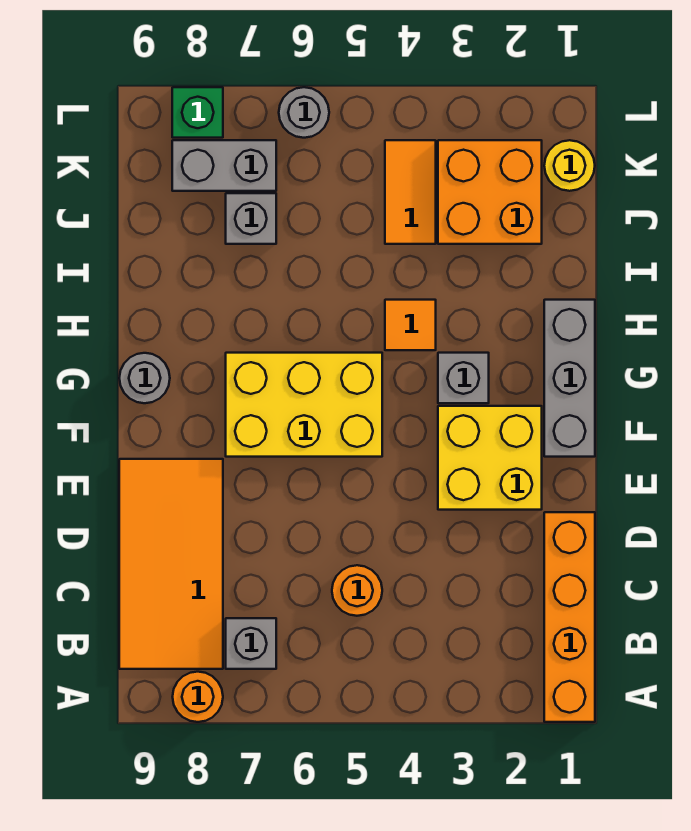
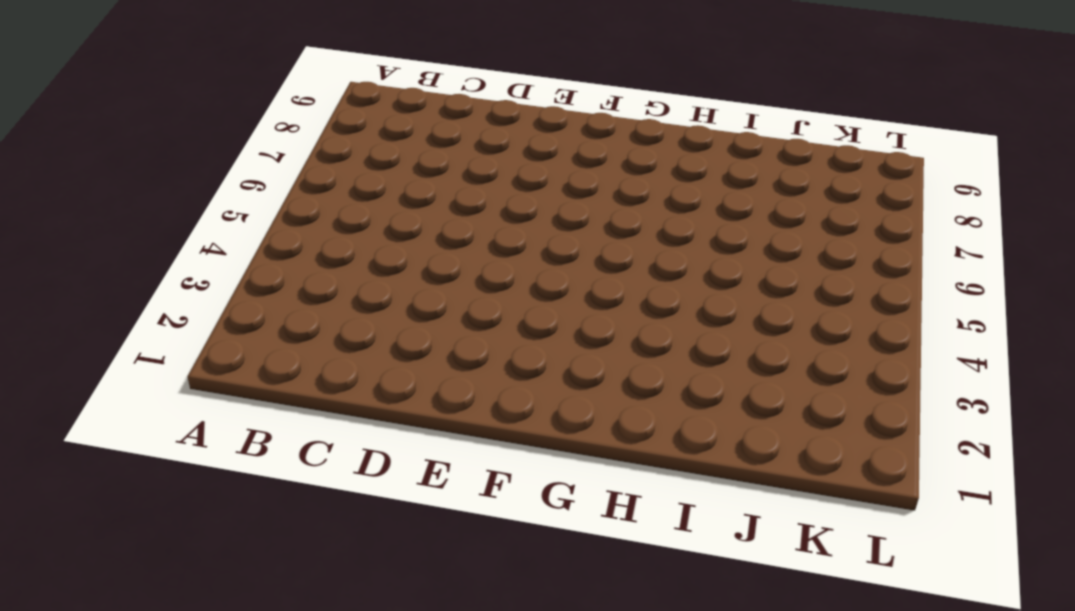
none -> orange 1x4 brick [544,512,595,722]
none -> orange 1x1 round brick [173,672,223,722]
none -> grey 1x1 brick [226,618,276,669]

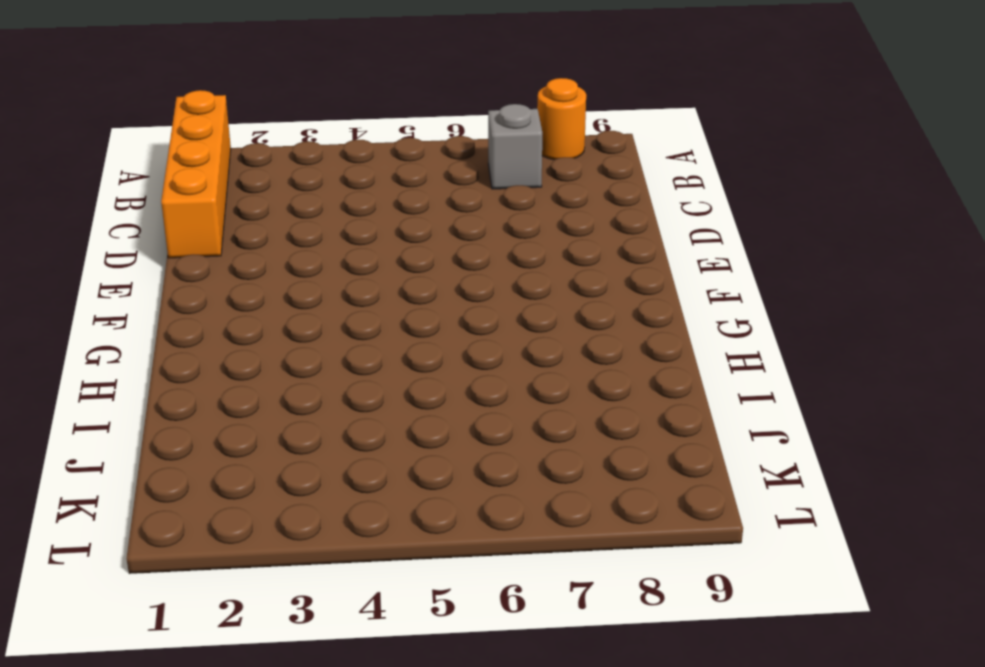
none -> orange 2x4 tile [119,459,223,669]
none -> orange 1x1 round brick [332,565,382,616]
none -> yellow 2x2 brick [438,406,542,510]

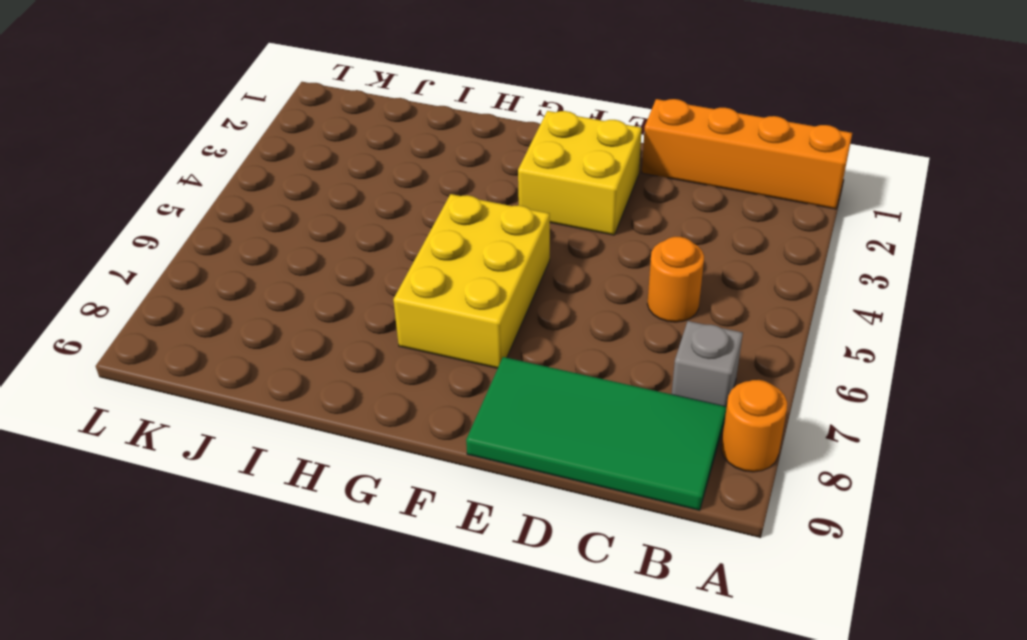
green 2x4 tile [466,357,726,511] -> orange 2x4 tile [119,459,223,669]
none -> grey 1x3 brick [544,300,595,457]
none -> grey 1x1 brick [438,353,489,403]
none -> grey 1x1 round brick [119,353,170,403]

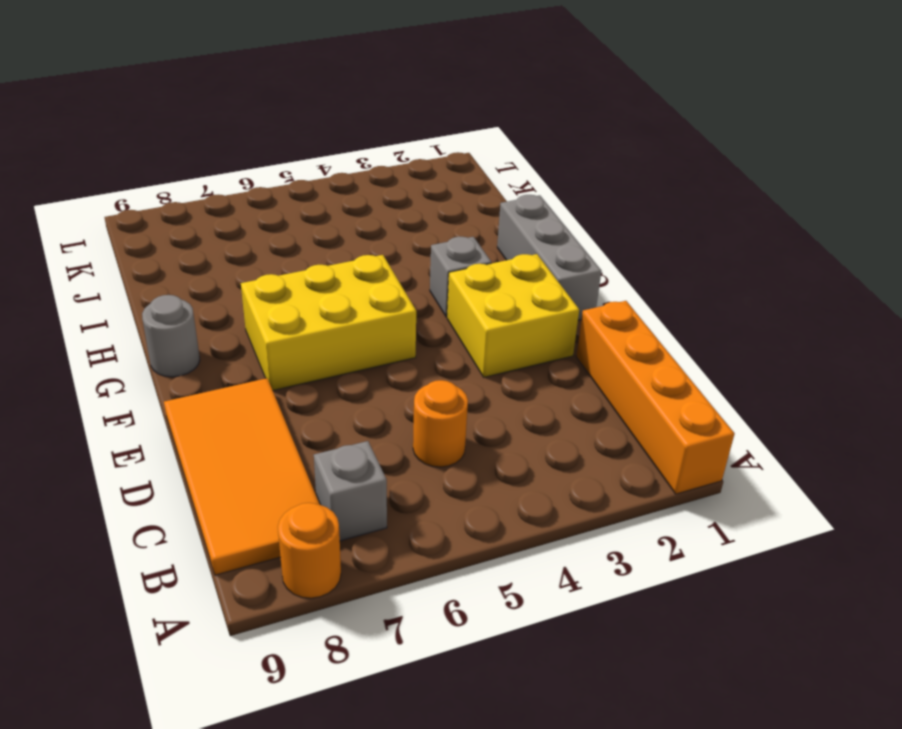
none -> orange 1x1 tile [385,300,436,350]
none -> orange 2x2 brick [438,140,542,244]
none -> orange 1x2 tile [385,140,436,244]

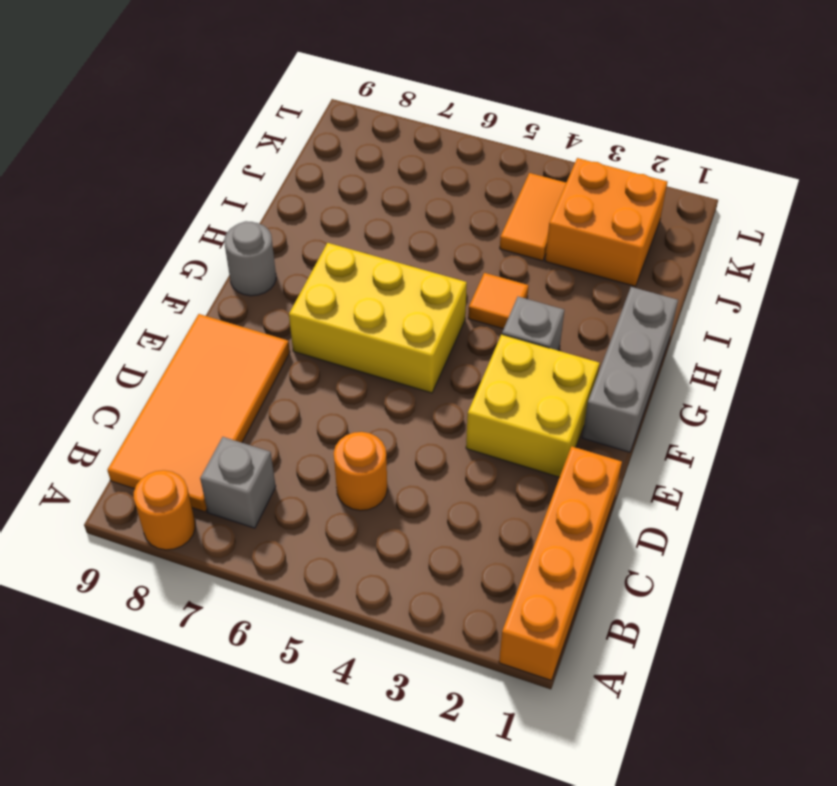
none -> grey 1x1 brick [226,193,276,244]
none -> yellow 1x1 round brick [544,140,595,191]
none -> grey 1x2 brick [172,140,276,191]

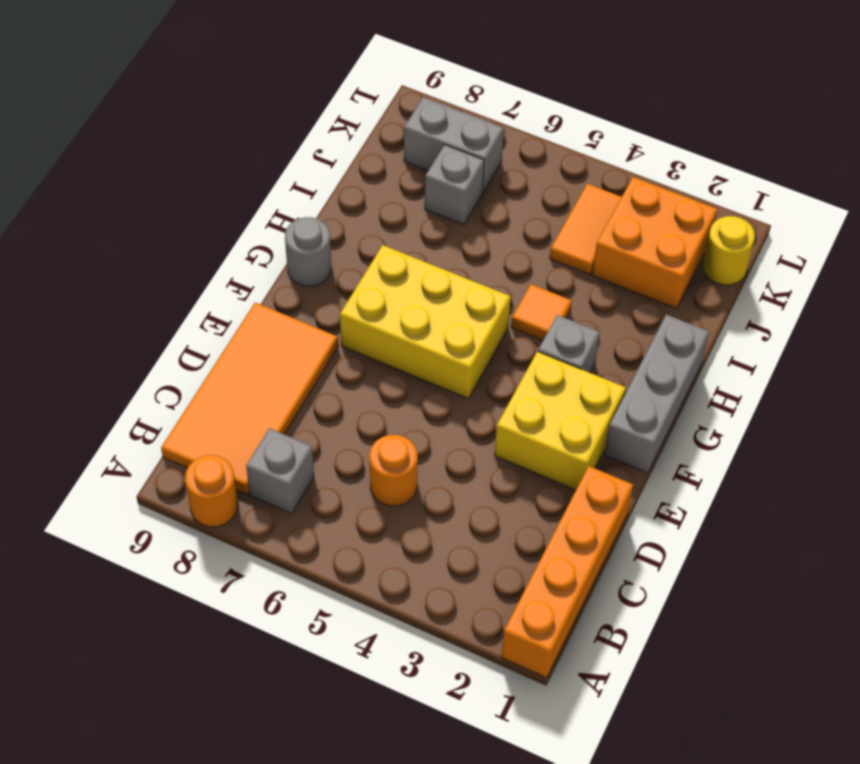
none -> grey 1x1 round brick [279,87,329,138]
none -> green 1x1 brick [172,87,223,138]

